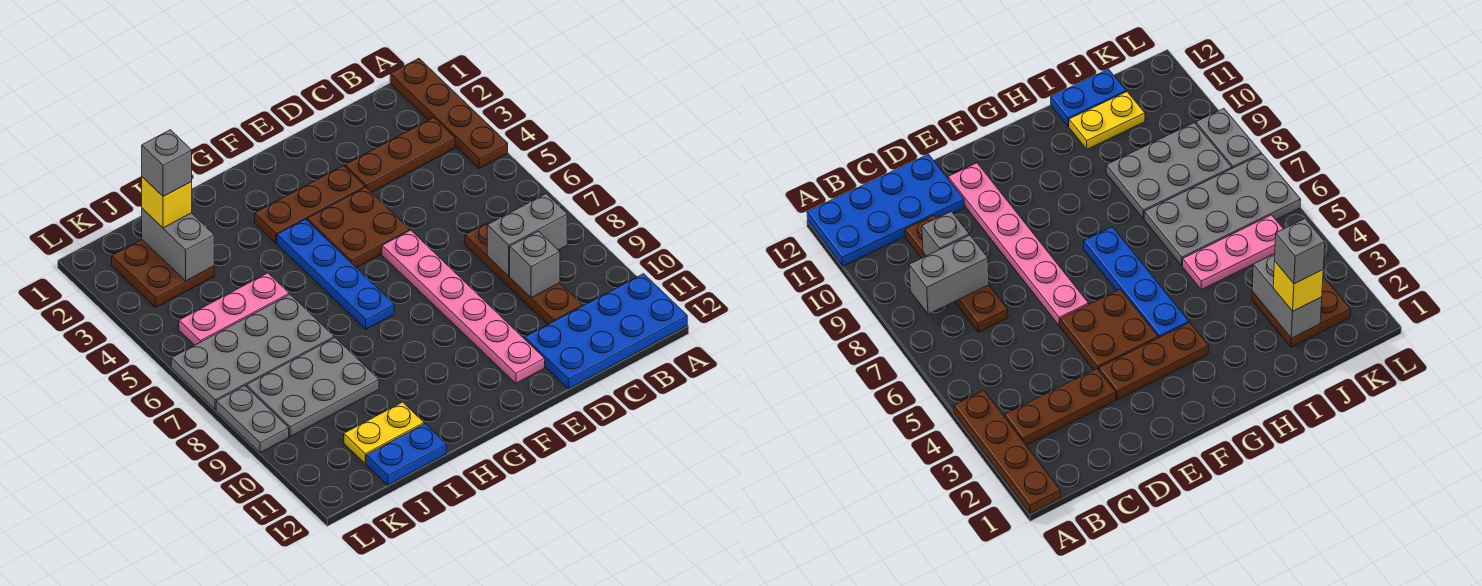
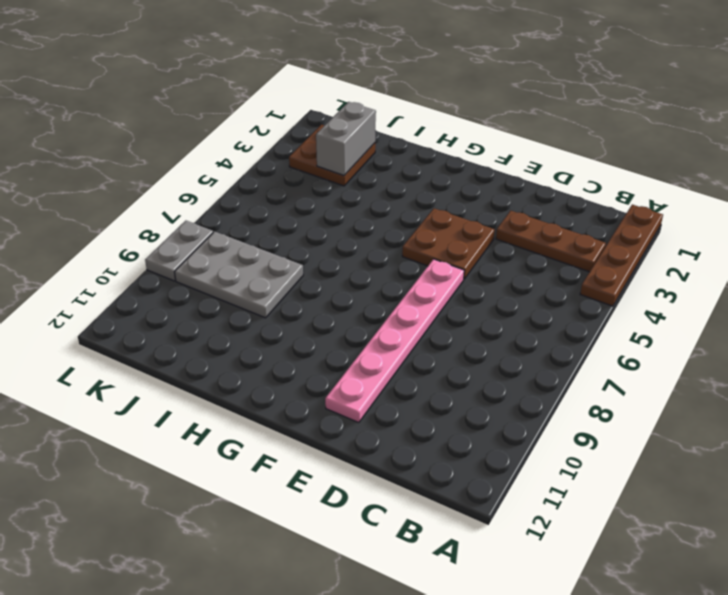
none -> blue 2x4 plate [525,274,687,389]
none -> brown 1x4 plate [465,220,582,324]
none -> brown 1x3 plate [255,166,365,243]

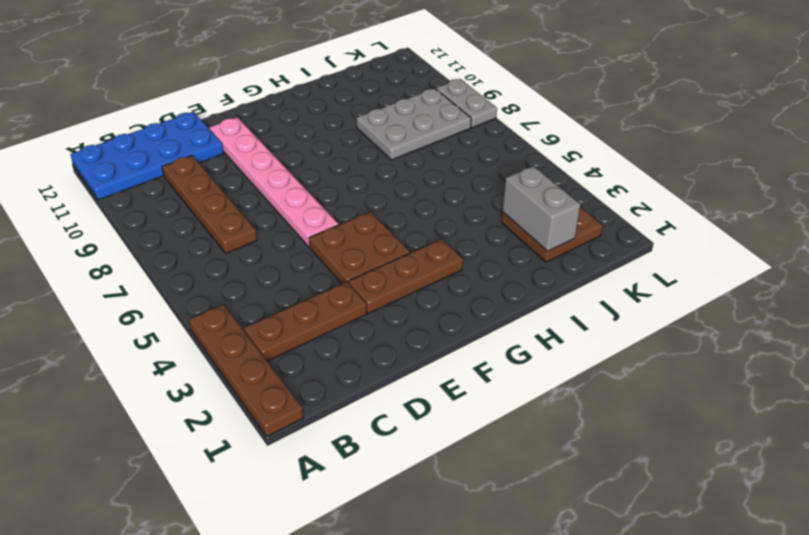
none -> blue 1x4 plate [277,219,394,329]
none -> pink 1x3 plate [179,273,289,345]
none -> grey 2x4 plate [171,294,334,410]

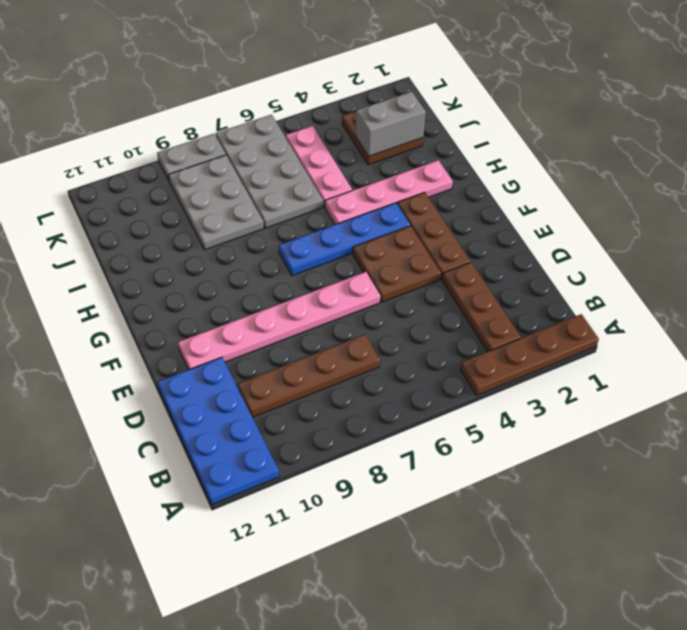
pink 1x4 plate [325,160,453,224] -> none
none -> yellow 1x2 plate [344,402,424,464]
none -> blue 1x2 plate [366,424,446,485]
none -> grey 1x2 brick [487,194,567,276]

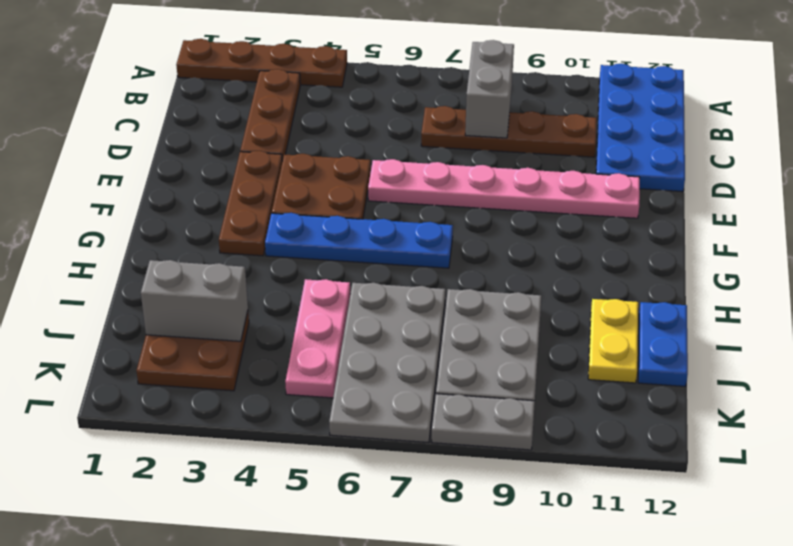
none -> grey 1x1 brick [510,231,560,298]
none -> yellow 1x1 brick [142,177,192,228]
none -> grey 1x1 brick [142,130,192,197]

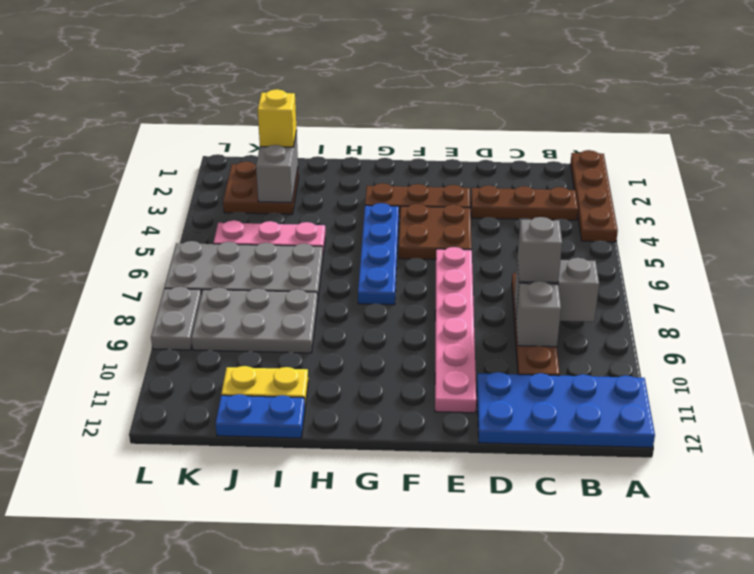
grey 1x1 brick [517,217,562,283] -> grey 1x1 brick moved to [142,130,192,197]

